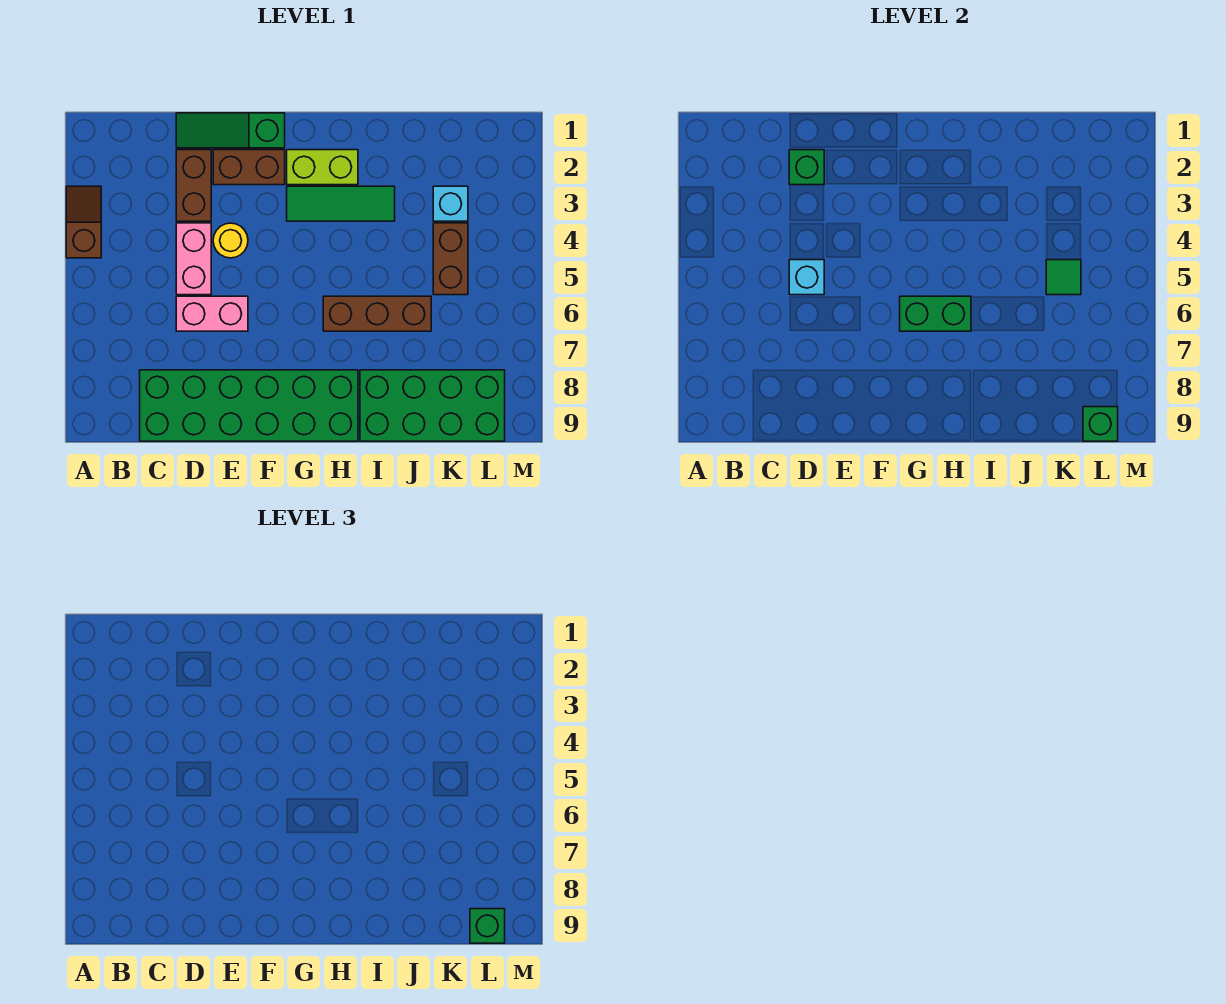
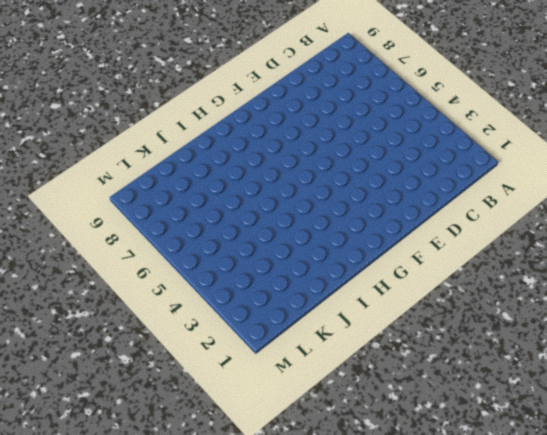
none -> brown 1x2 slope [66,186,101,258]
none -> green 2x6 brick [140,370,358,441]
none -> green 1x3 slope [176,113,285,148]

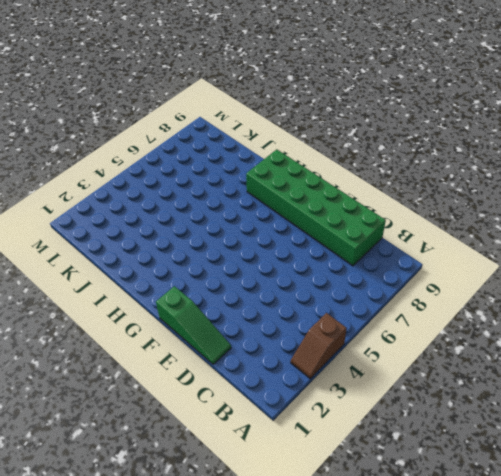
none -> brown 1x2 brick [176,150,211,221]
none -> pink 1x2 brick [176,223,211,295]
none -> pink 1x2 brick [176,296,248,331]

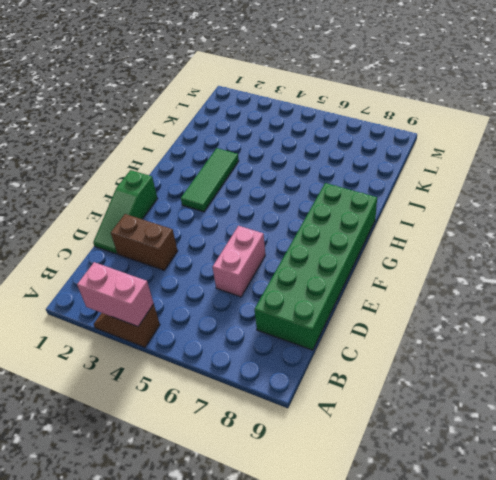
pink 1x2 brick [77,262,154,327] -> pink 1x2 brick moved to [176,223,211,295]
none -> brown 1x2 brick [213,150,285,185]
none -> yellow 1x1 round brick [213,223,248,258]
none -> lime 1x2 brick [287,150,358,185]

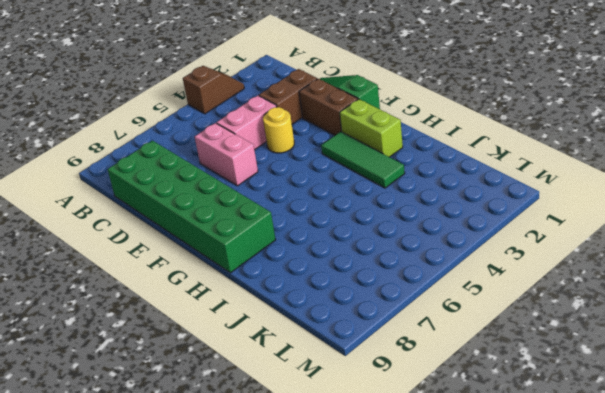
none -> brown 1x3 brick [323,296,431,331]
none -> green 2x4 brick [360,370,505,441]
none -> cyan 1x1 brick [433,186,468,221]

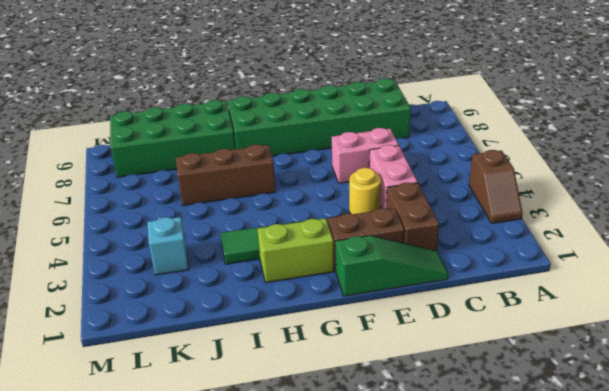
none -> brown 1x2 brick [433,223,468,295]
none -> green 1x1 brick [789,150,824,185]
none -> cyan 1x1 brick [789,260,824,295]

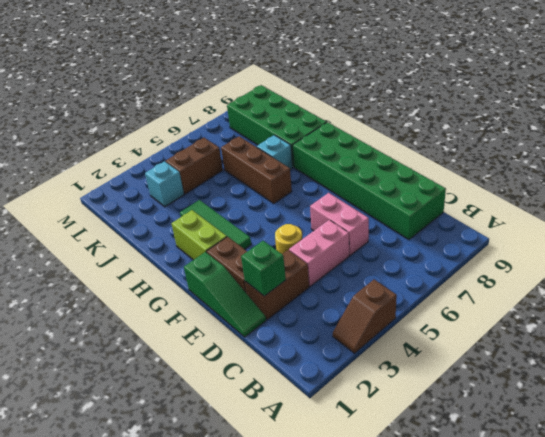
cyan 1x1 brick [257,135,293,169] -> cyan 1x1 brick moved to [789,260,824,295]
none -> green 1x2 brick [900,296,971,331]
none -> green 1x1 tile [1046,260,1081,295]
none -> green 1x1 brick [1083,407,1118,441]

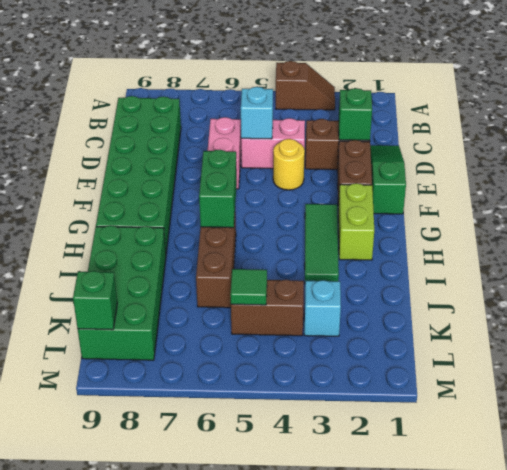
none -> green 1x1 brick [470,909,505,943]

